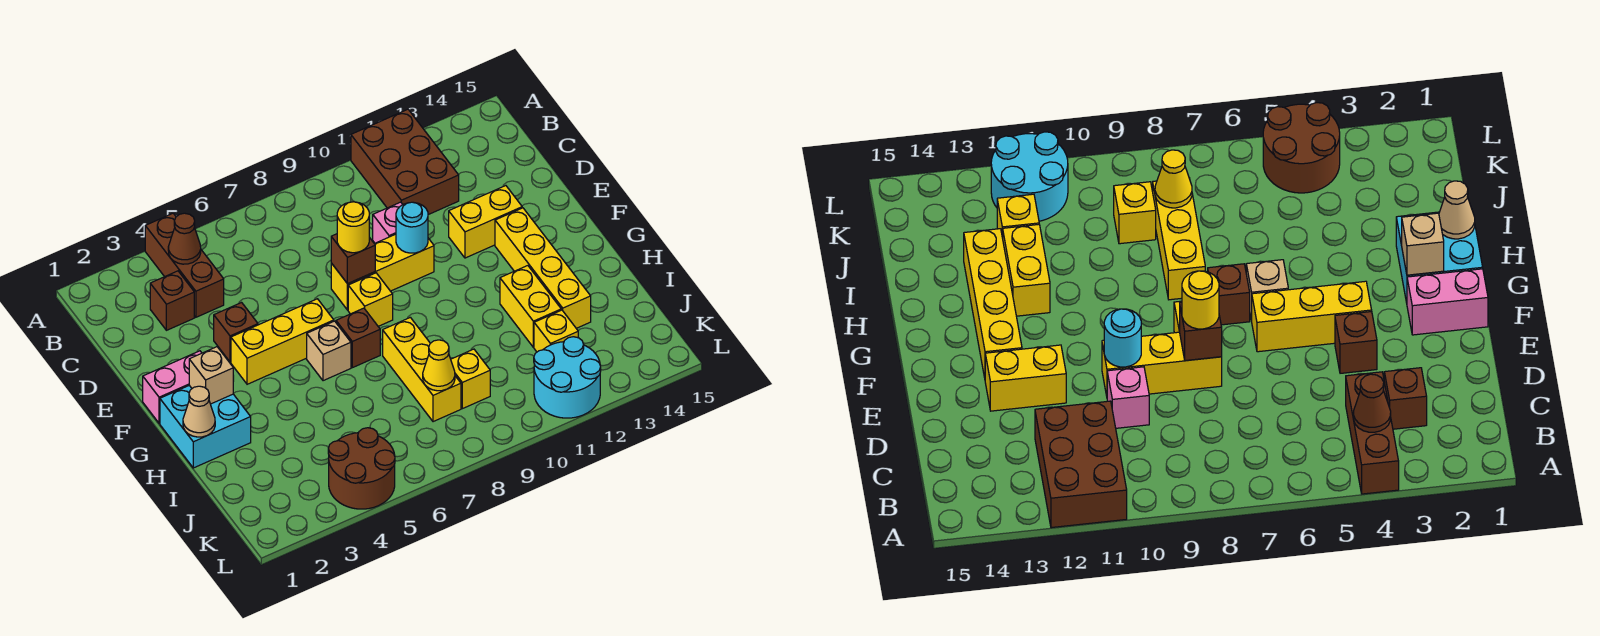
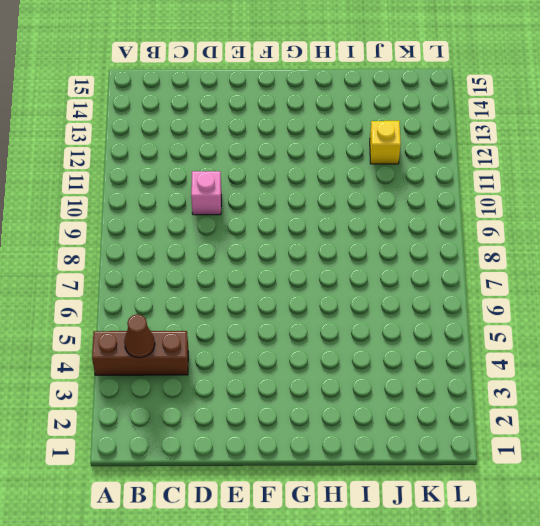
none -> brown 2x3 brick [351,109,459,215]
none -> brown 1x1 brick [150,271,194,330]
none -> brown 1x1 brick [214,303,258,362]

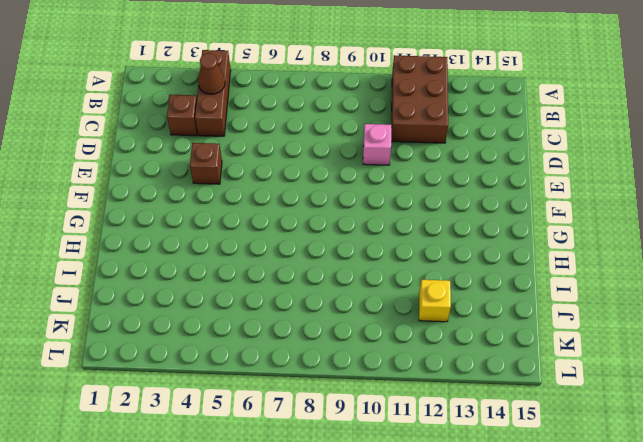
none -> yellow 1x3 brick [331,234,434,310]
none -> yellow 1x2 brick [449,186,522,258]
none -> pink 1x2 brick [143,351,201,423]

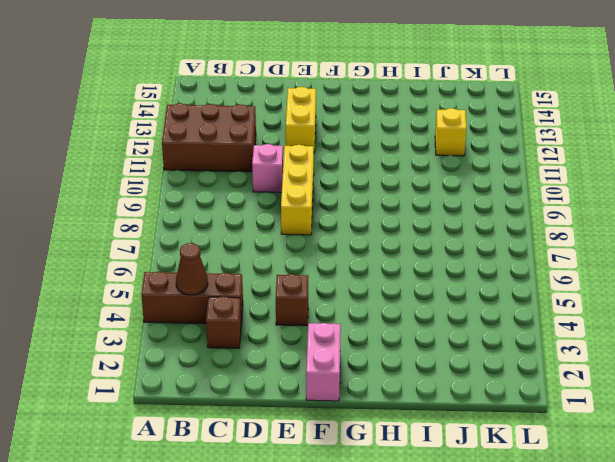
none -> yellow 1x3 brick [231,299,334,384]
none -> yellow 1x1 brick [348,273,393,326]
none -> yellow 1x4 brick [495,208,591,328]

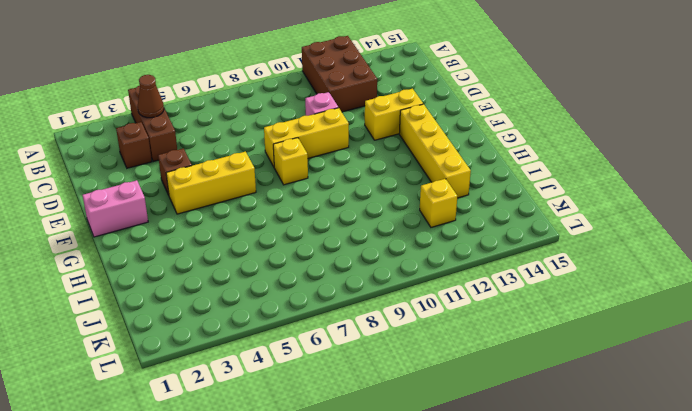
none -> cyan 2x2 brick [160,385,251,468]
none -> tan 1x1 brick [307,321,351,381]
none -> brown 1x1 brick [336,308,380,368]

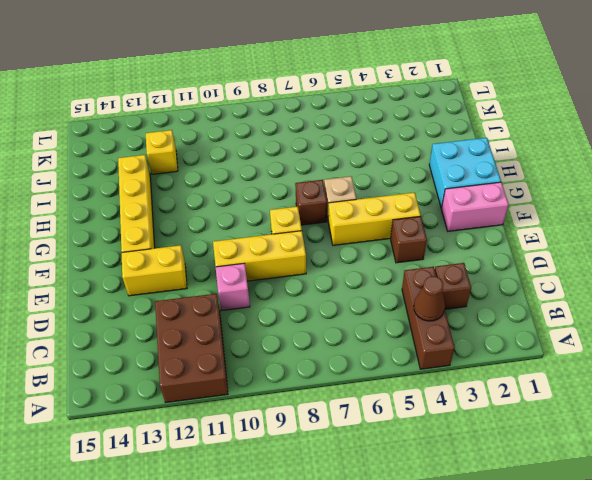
none -> yellow 1x3 brick [383,317,461,422]
none -> yellow 1x2 brick [500,266,561,347]
none -> yellow 1x1 brick [451,349,490,409]

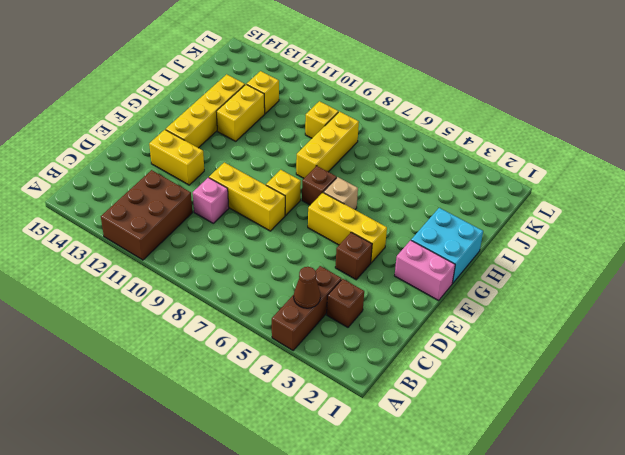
none -> brown 2x2 round brick [328,428,395,509]
none -> cyan 2x2 round brick [534,337,601,418]
none -> brown 1x1 brick [331,234,375,284]

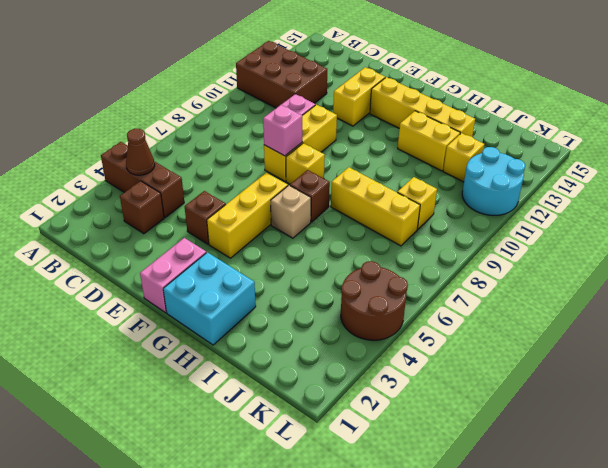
pink 1x1 brick [263,105,302,156] -> brown 1x1 brick [331,234,375,284]
none -> cyan 1x1 round brick [396,202,428,253]
none -> tan 1x1 brick [189,347,233,404]
none -> tan 1x1 cone [183,386,215,437]

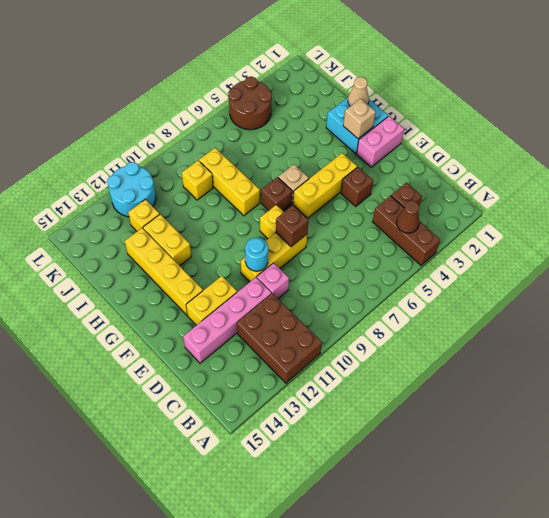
pink 1x4 brick [183,277,271,363] -> none
none -> yellow 1x1 cone [423,340,455,391]
none -> yellow 1x1 round brick [337,202,369,253]

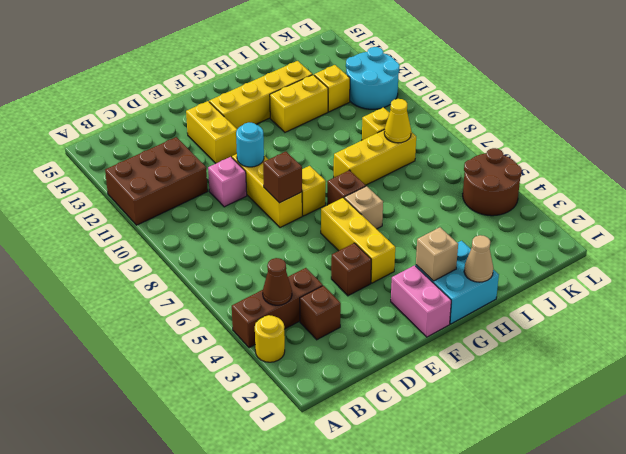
yellow 1x1 round brick [255,315,285,362] -> yellow 1x1 round brick moved to [337,202,369,253]

